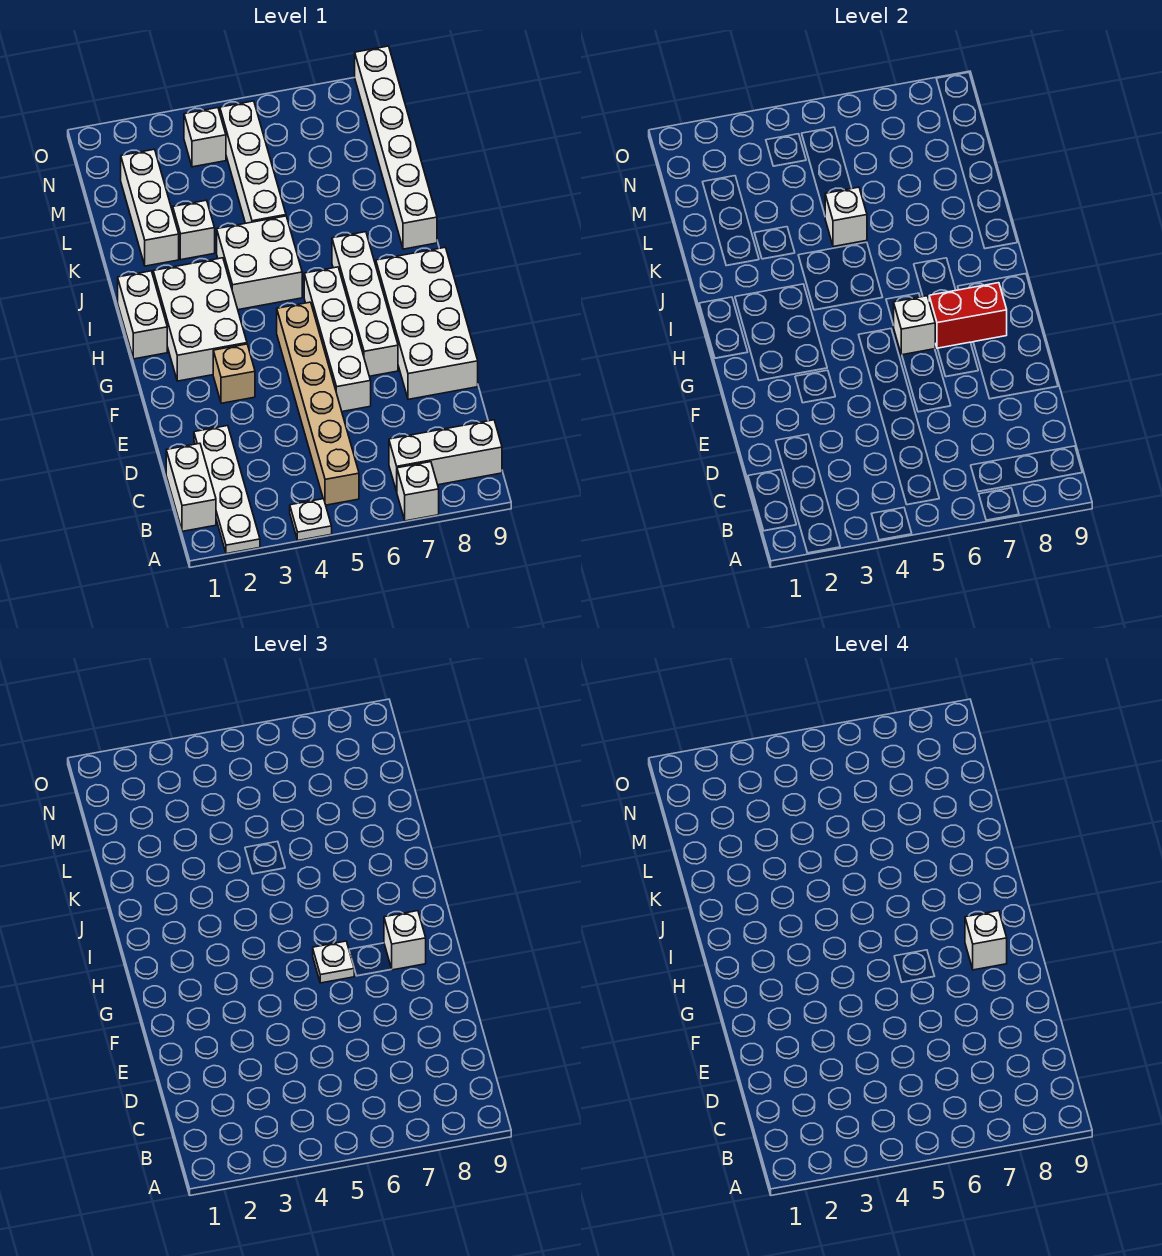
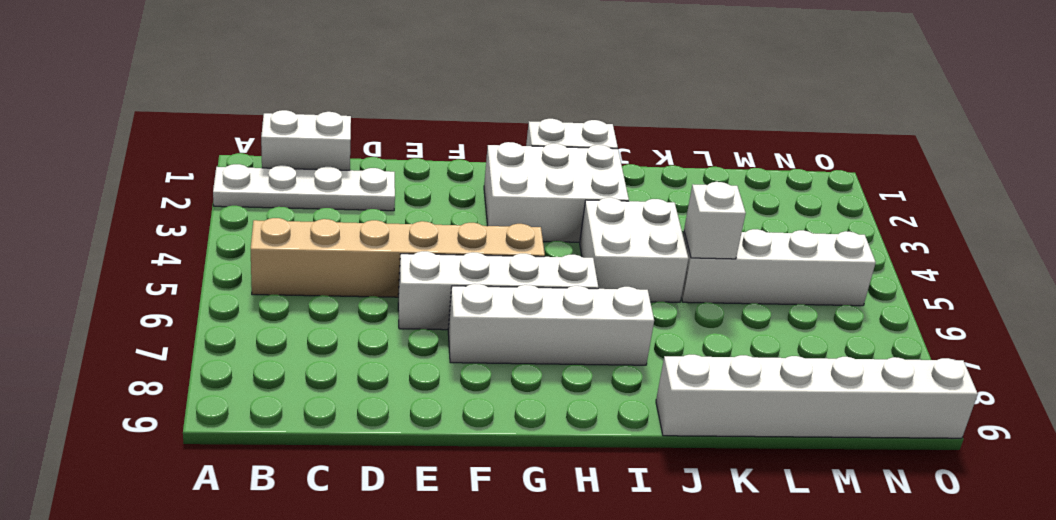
none -> white 1x1 plate [290,499,332,540]
none -> white 1x1 brick [397,462,439,521]
none -> white 1x3 brick [389,420,502,492]

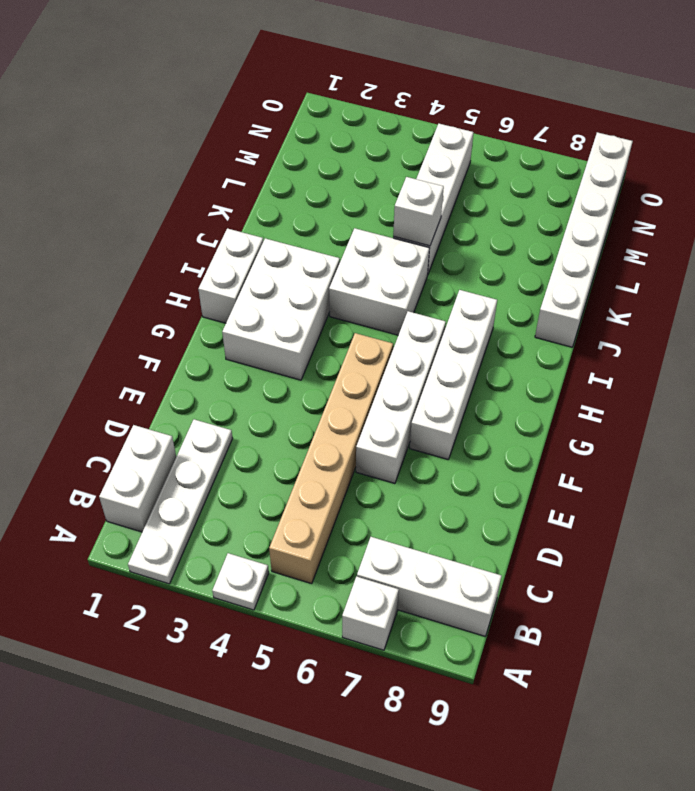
none -> white 2x4 brick [376,248,478,399]
none -> tan 1x1 brick [213,344,255,403]
none -> white 1x3 brick [121,149,179,266]

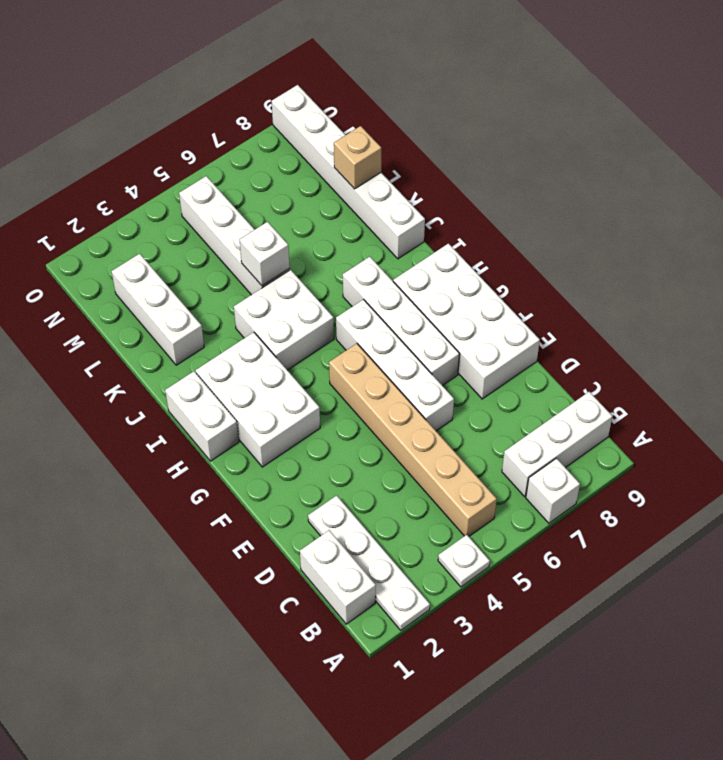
tan 1x1 brick [334,126,381,189] -> tan 1x1 brick moved to [213,344,255,403]
none -> white 1x1 brick [173,200,215,260]
none -> white 1x1 brick [184,108,226,167]
none -> white 1x1 brick [894,296,935,355]

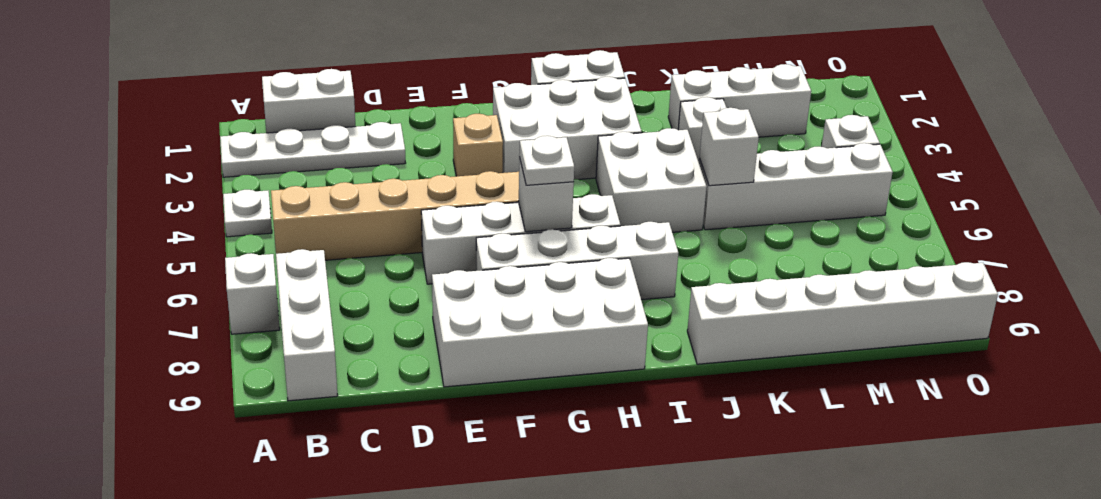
none -> red 1x2 brick [929,283,1007,349]
none -> white 1x1 brick [384,911,426,970]
none -> white 1x1 brick [965,911,1007,970]

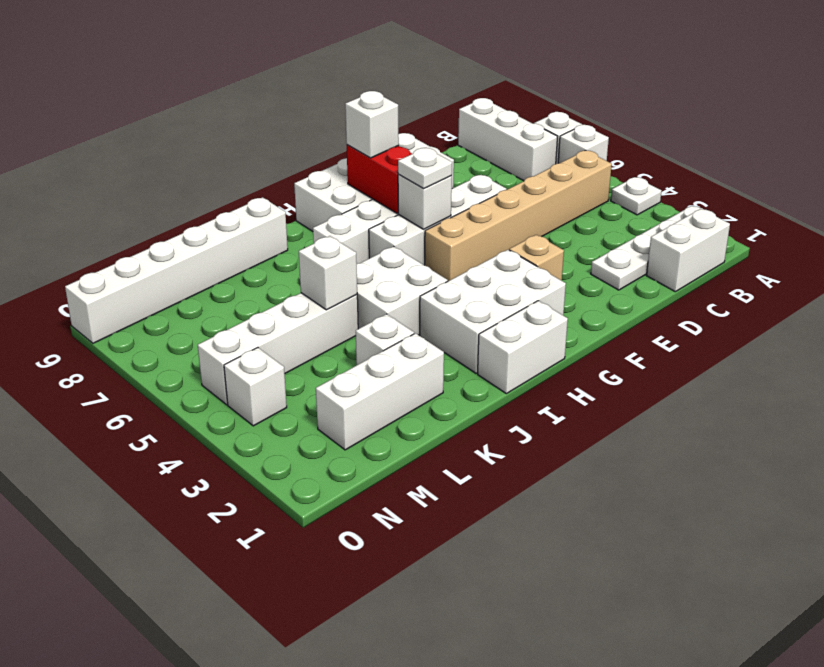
white 1x1 brick [558,125,609,163] -> white 1x1 brick moved to [965,911,1007,970]

